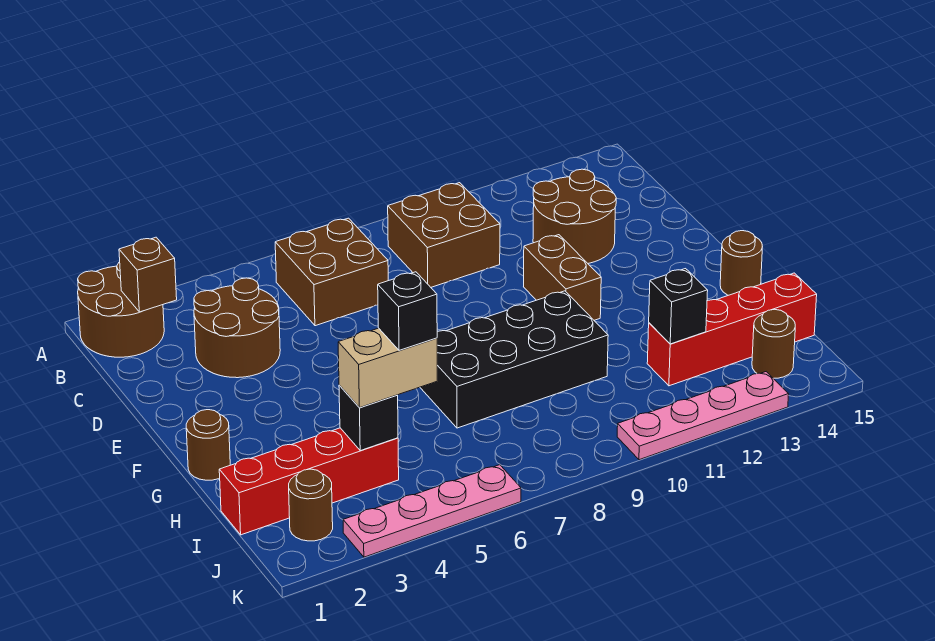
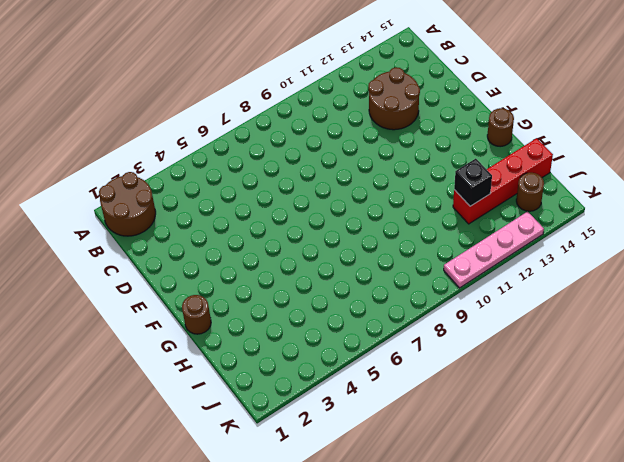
none -> brown 2x2 brick [275,218,388,326]
none -> brown 2x2 brick [388,183,500,287]
none -> brown 2x2 round brick [194,278,280,378]

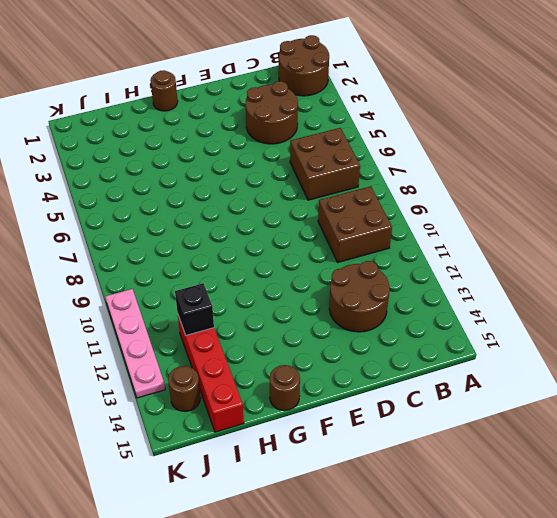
none -> brown 1x2 brick [524,235,601,320]
none -> black 2x4 brick [420,291,608,428]
none -> red 1x4 brick [219,428,399,535]

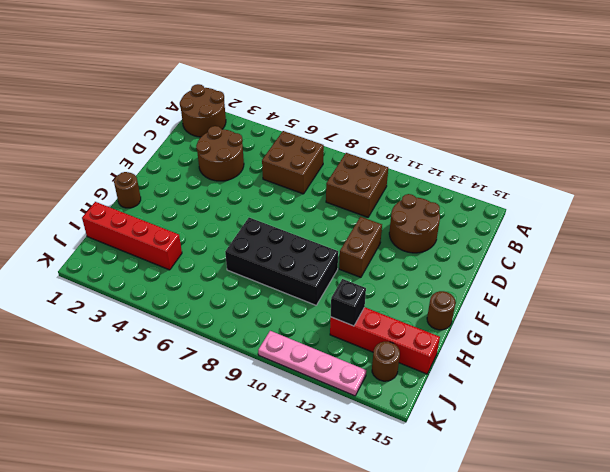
none -> brown 1x1 round brick [289,469,333,541]
none -> pink 1x4 plate [343,465,521,557]
none -> brown 1x1 brick [119,237,177,312]

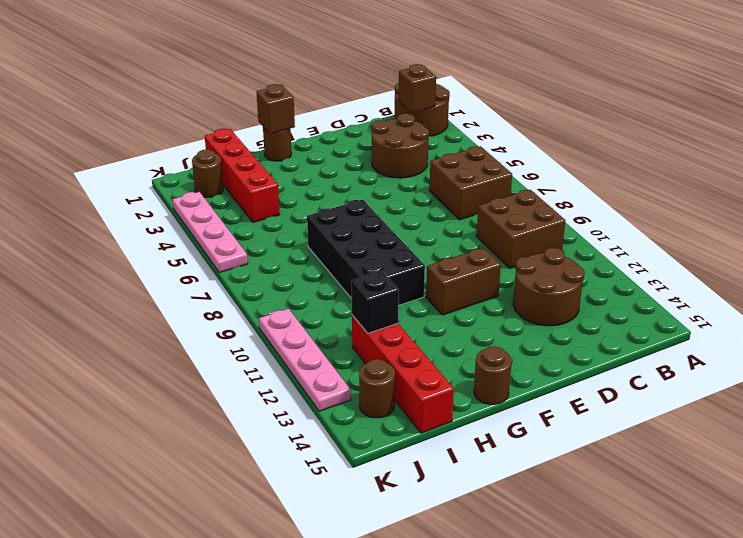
brown 1x1 brick [256,84,295,134] -> none
none -> black 1x1 brick [339,385,398,451]
none -> tan 1x2 brick [338,328,437,408]
none -> black 1x1 brick [378,272,437,350]

